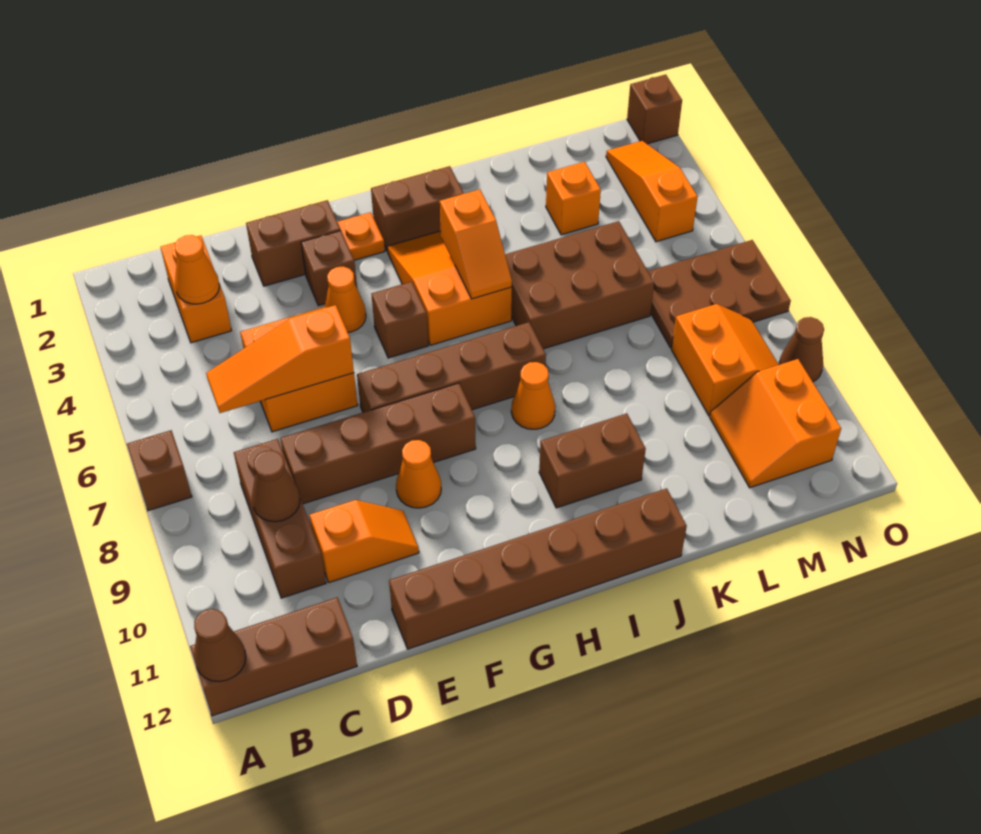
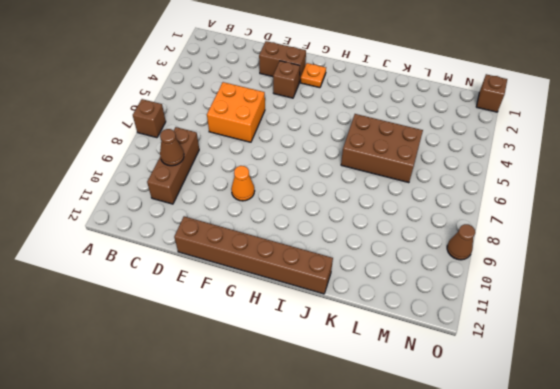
none -> brown 1x3 brick [190,597,357,716]
none -> orange 1x2 brick [161,235,232,343]
none -> brown 1x4 brick [280,383,476,504]
none -> orange 1x2 slope [309,500,419,582]

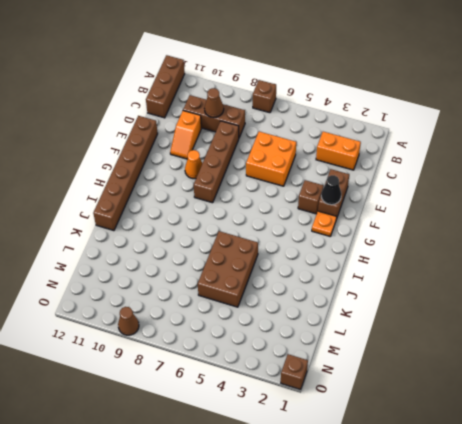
black 1x1 cone [321,175,341,205] -> none
none -> orange 1x1 cone [325,266,366,332]
none -> brown 1x4 brick [357,322,546,412]
none -> brown 1x1 brick [371,282,428,358]
none -> brown 1x2 brick [371,166,464,250]

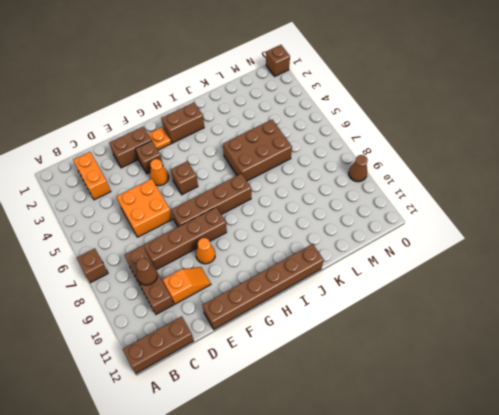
none -> orange 2x3 slope [387,231,512,345]
none -> orange 1x1 cone [511,362,555,429]
none -> brown 1x2 brick [539,413,646,508]
none -> orange 1x1 brick [546,162,601,235]

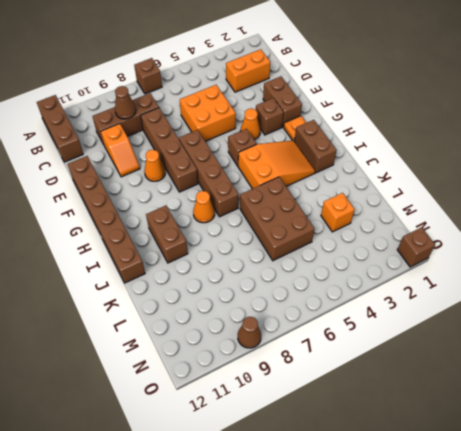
none -> brown 2x3 plate [648,240,791,348]
none -> orange 2x2 slope [671,304,779,416]
none -> orange 2x2 slope [710,359,841,488]
none -> orange 1x3 slope [606,141,698,242]

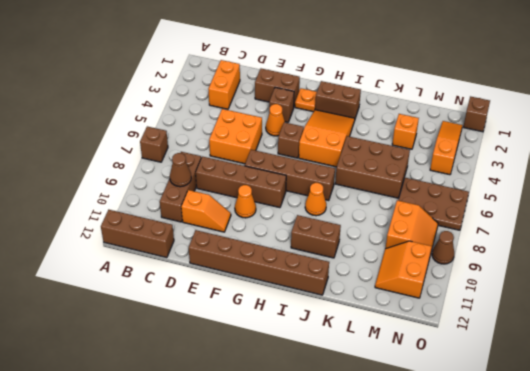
none -> brown 1x1 cone [194,609,246,682]
none -> orange 1x1 cone [175,235,220,304]
none -> orange 1x3 slope [206,305,354,413]
none -> orange 1x2 slope [440,189,512,299]

